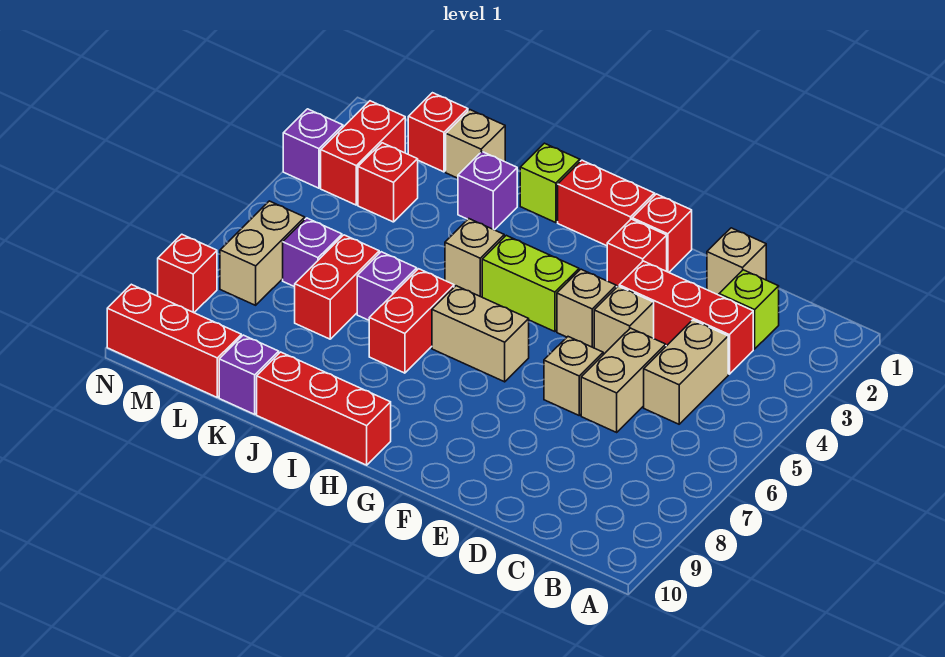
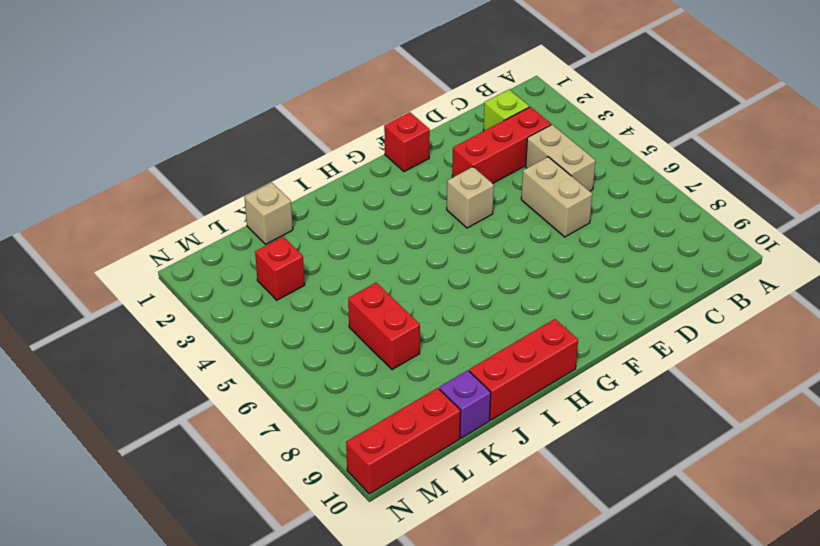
none -> tan 1x1 brick [707,228,766,295]
none -> tan 1x1 brick [594,286,654,354]
none -> tan 1x1 brick [544,337,603,415]
none -> red 1x1 brick [607,219,667,287]

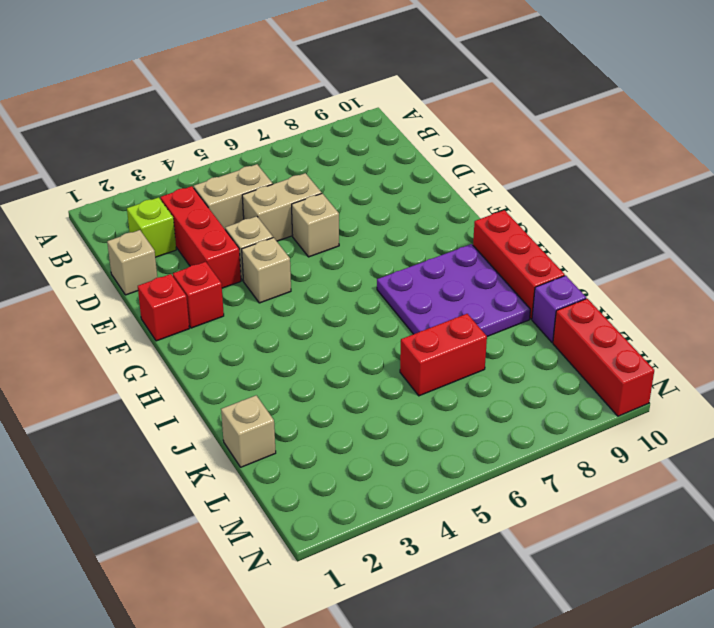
purple 3x3 plate [377,244,530,336] -> red 1x2 brick [369,269,454,373]
none -> red 1x2 brick [558,160,655,246]
none -> lime 1x2 brick [482,235,579,332]
none -> tan 1x2 brick [432,286,529,382]
none -> lime 1x1 brick [520,143,580,223]

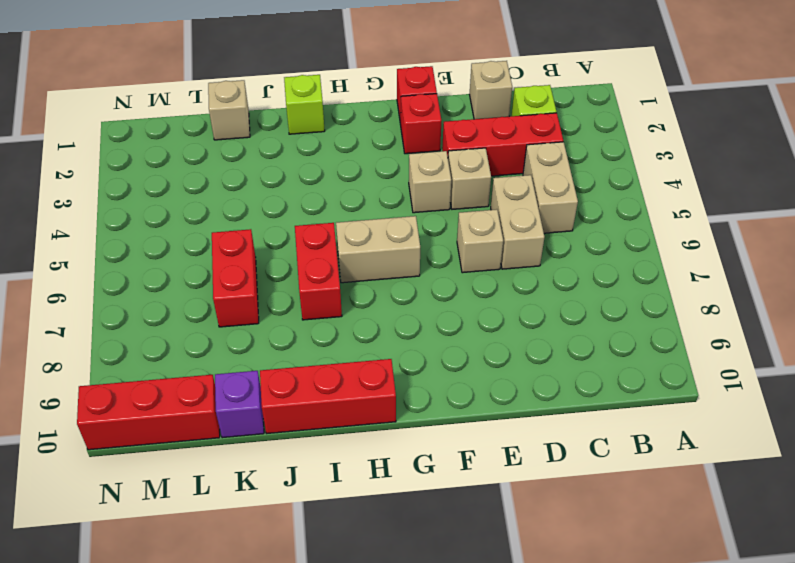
none -> red 1x2 brick [558,160,655,246]
none -> lime 1x2 brick [482,235,579,332]
none -> tan 1x1 brick [445,219,504,297]
none -> purple 1x1 brick [458,152,517,230]

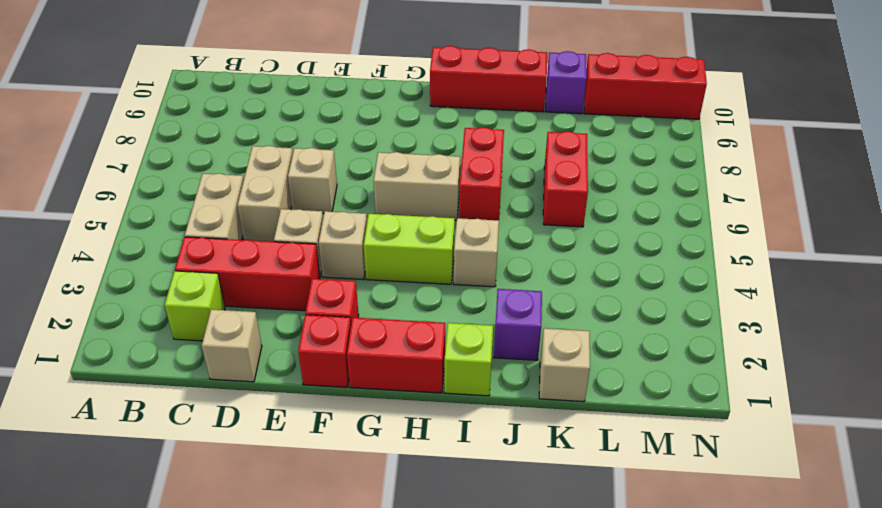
none -> purple 1x1 brick [357,252,417,320]
none -> red 1x1 brick [408,93,468,172]
none -> red 1x1 brick [358,143,418,222]
none -> purple 1x1 brick [283,218,342,287]

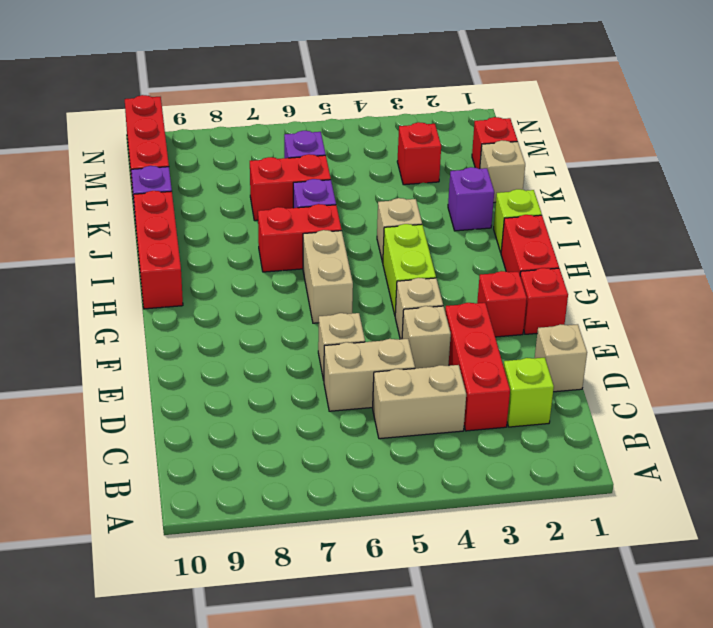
none -> red 1x2 brick [321,101,405,205]
none -> tan 1x2 brick [220,201,305,305]
none -> purple 1x1 brick [283,109,343,188]
none -> red 1x1 brick [158,234,217,313]

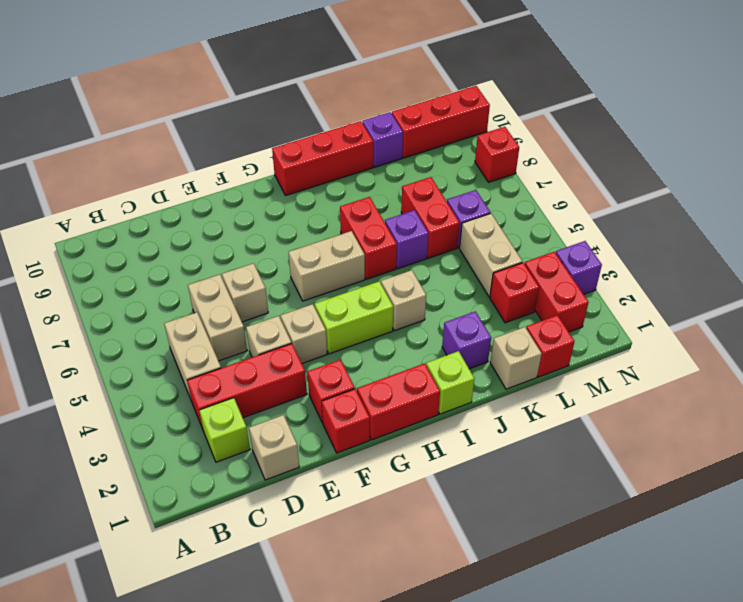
tan 1x2 brick [460,213,522,297] -> tan 1x2 brick moved to [220,201,305,305]

